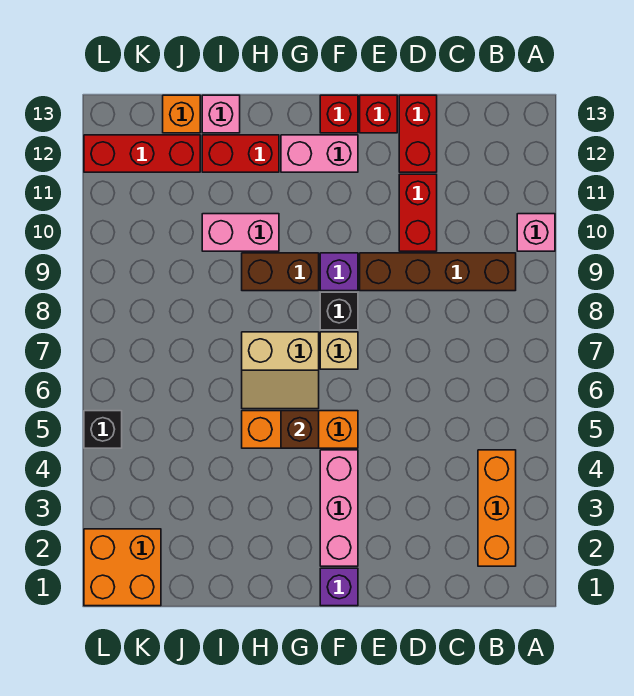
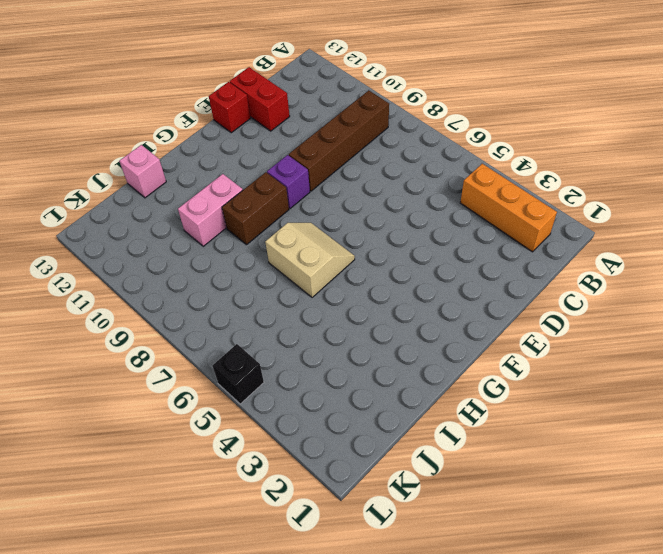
tan 2x2 slope [265,222,355,297] -> tan 2x2 slope turned to [242,332,319,409]
none -> pink 1x1 brick [517,214,555,251]
none -> red 1x2 brick [399,174,437,251]
none -> purple 1x1 brick [320,568,358,606]

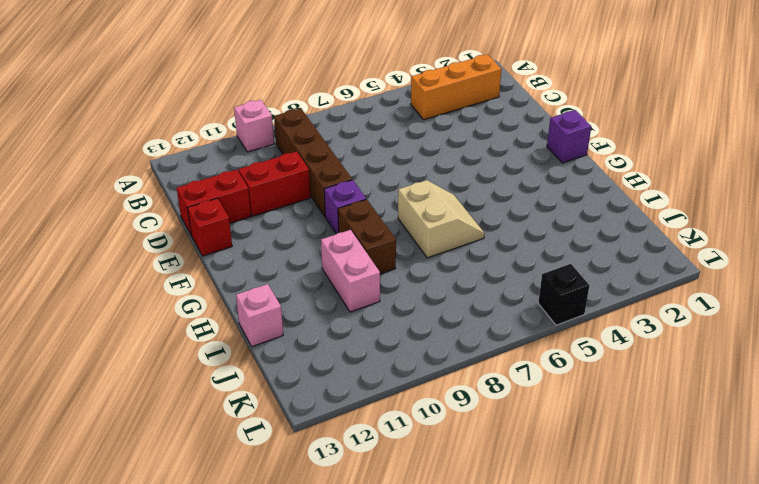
none -> pink 1x3 brick [320,450,358,566]
none -> orange 1x3 brick [242,411,358,448]
none -> tan 1x1 brick [320,332,358,369]

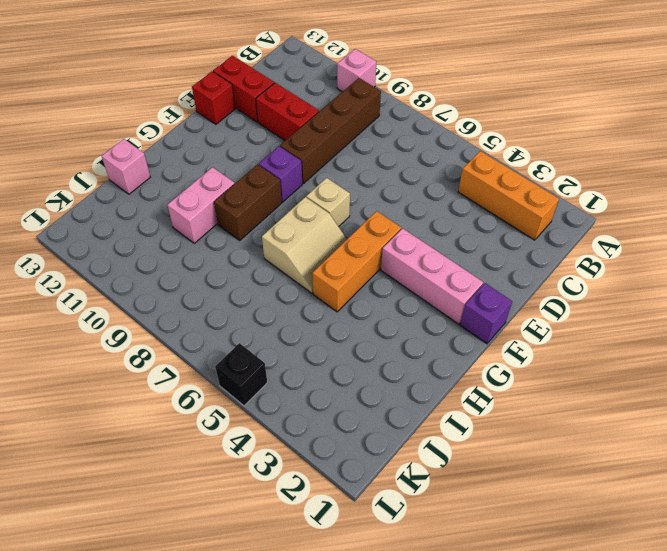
none -> black 1x1 brick [320,292,358,330]
none -> pink 1x2 brick [281,135,358,172]
none -> red 1x1 brick [320,95,358,133]

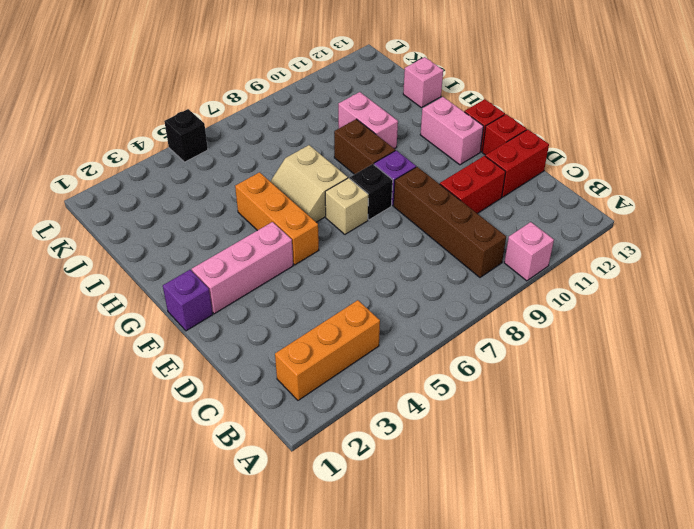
none -> red 1x2 brick [202,135,279,172]
none -> red 1x3 brick [84,135,200,172]
none -> orange 1x1 brick [163,95,200,133]

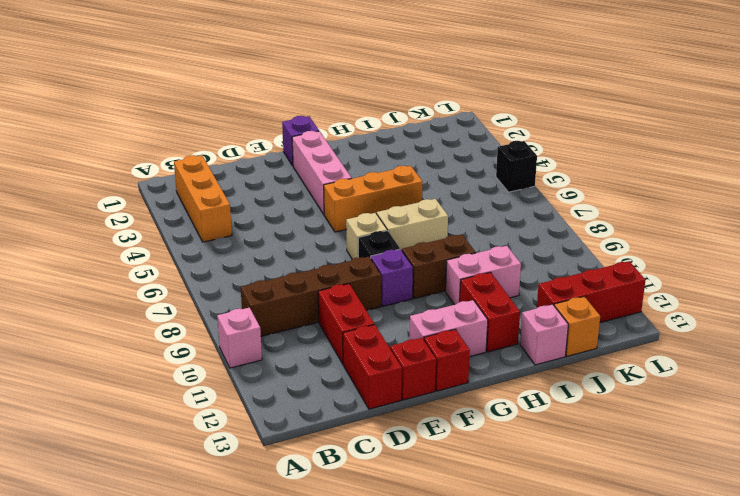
red 1x2 brick [460,272,520,352] -> red 1x2 brick turned to [202,135,279,172]
none -> orange 2x2 brick [84,529,161,606]
none -> brown 1x1 brick [281,411,319,448]

